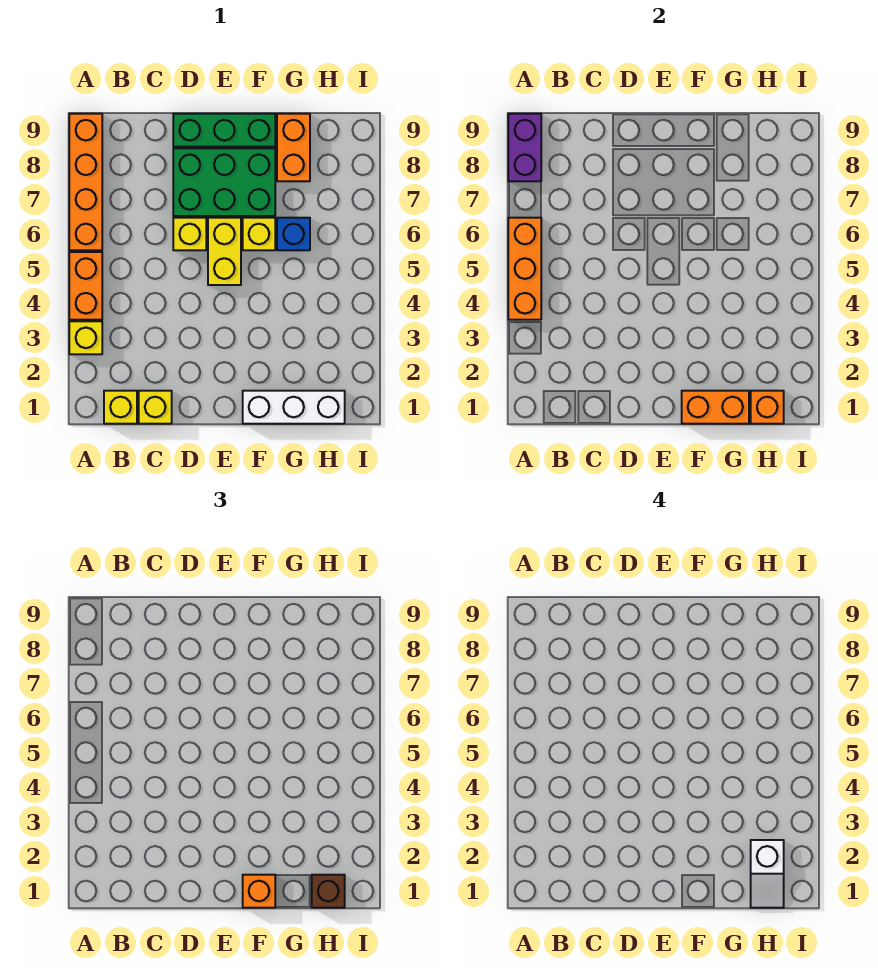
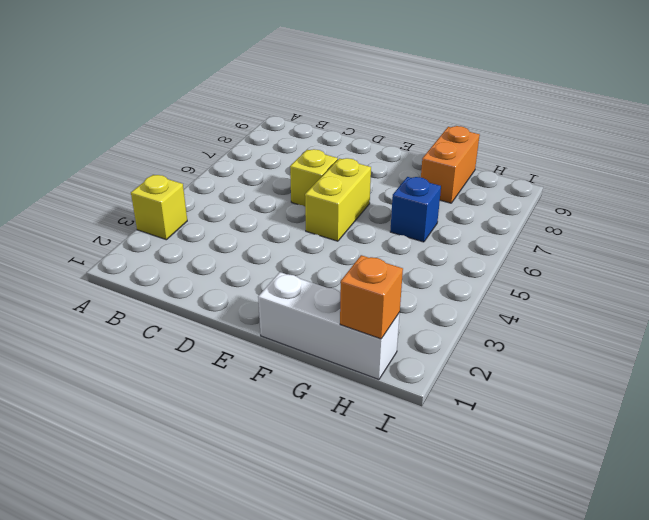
none -> orange 1x2 brick [69,252,102,320]
none -> orange 1x4 brick [69,114,102,250]
none -> yellow 1x1 brick [104,391,137,424]

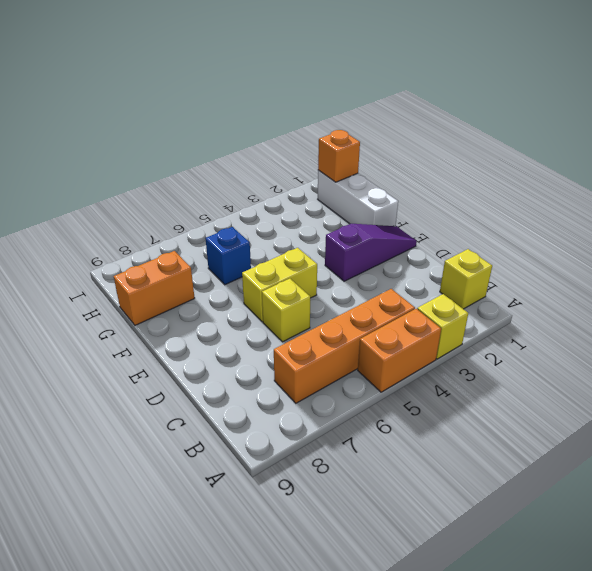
orange 1x4 brick [274,289,415,403] -> orange 1x4 brick moved to [69,114,102,250]
purple 1x3 slope [325,224,417,281] -> none
none -> yellow 1x1 brick [139,391,172,424]
none -> green 2x3 brick [173,148,275,216]
none -> green 1x3 brick [173,114,275,147]

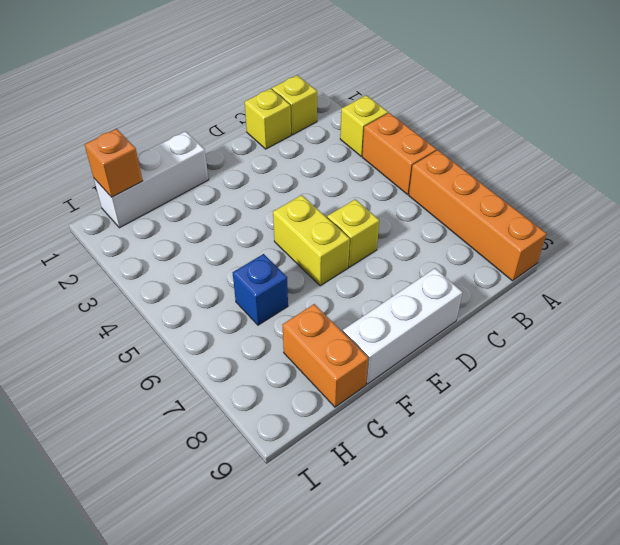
white 1x3 brick [343,268,463,384] -> green 1x3 brick [173,114,275,147]
none -> green 2x3 brick [173,148,275,216]
none -> yellow 1x1 brick [243,218,275,250]
none -> orange 1x3 brick [508,218,541,320]

